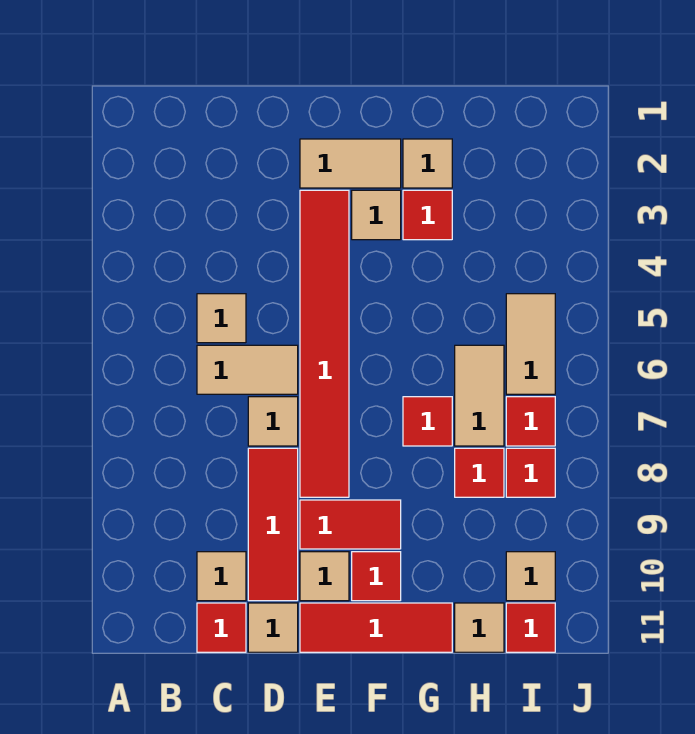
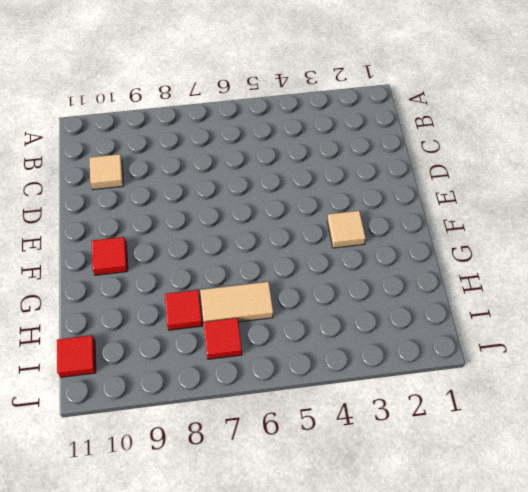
none -> tan 1x1 tile [197,294,246,343]
none -> tan 1x2 tile [197,345,298,394]
none -> red 1x1 tile [197,603,246,652]

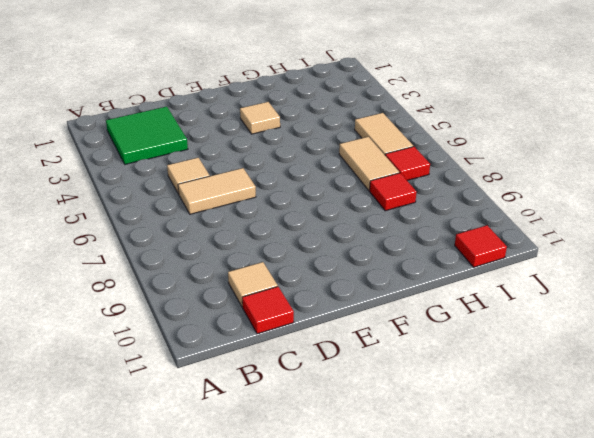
green 2x2 tile [106,107,188,164] -> none
none -> tan 1x1 tile [248,397,298,446]
none -> red 1x3 tile [248,448,298,601]
none -> tan 1x1 tile [248,603,298,652]

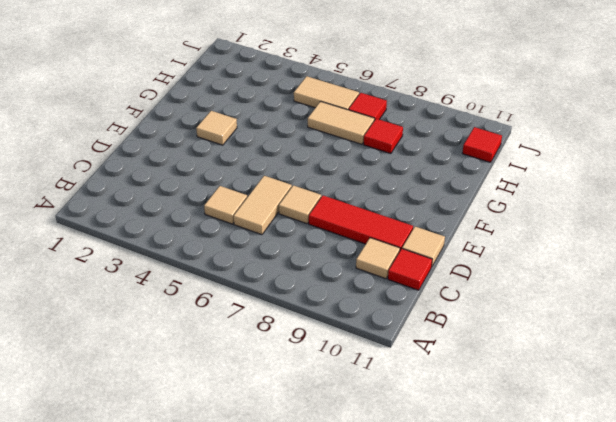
none -> tan 1x2 tile [300,139,401,188]
none -> red 1x6 tile [300,190,349,497]
none -> red 1x2 tile [300,500,401,549]

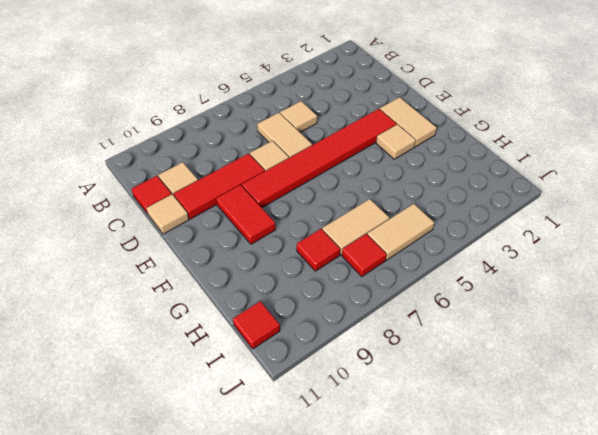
none -> tan 1x1 tile [300,552,349,601]
none -> red 1x3 tile [300,603,452,652]
none -> red 1x1 tile [352,552,401,601]

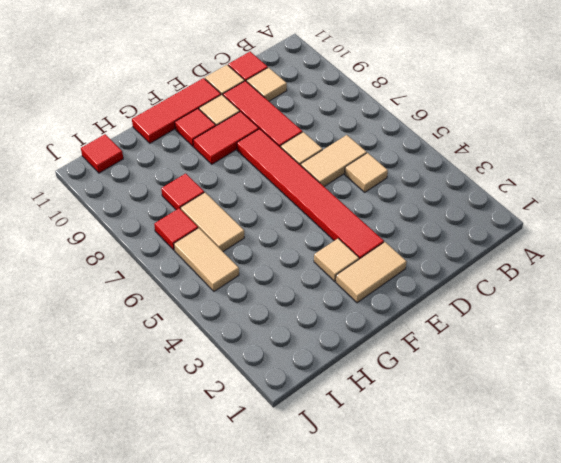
none -> tan 1x1 tile [403,139,452,188]
none -> red 1x1 tile [403,190,452,240]
none -> red 1x1 tile [403,397,452,446]

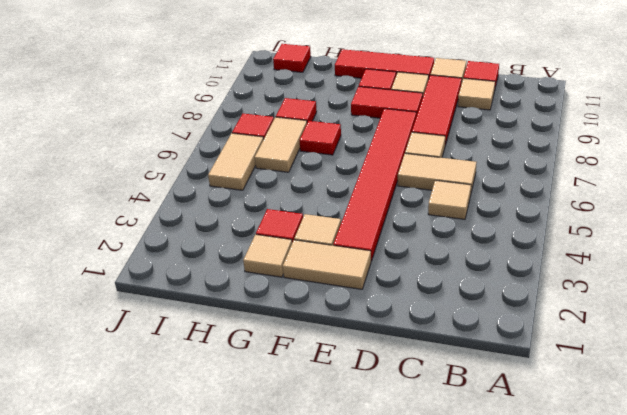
none -> tan 1x1 tile [455,603,504,652]
none -> red 1x1 tile [506,448,555,497]
none -> tan 1x1 tile [506,552,555,601]

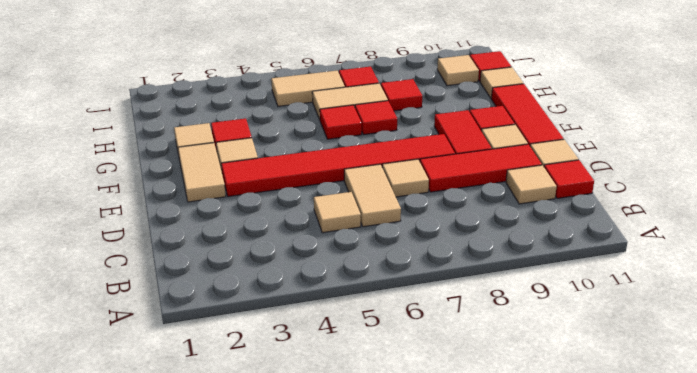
red 1x1 tile [320,105,362,139] -> red 1x1 tile moved to [506,448,555,497]

